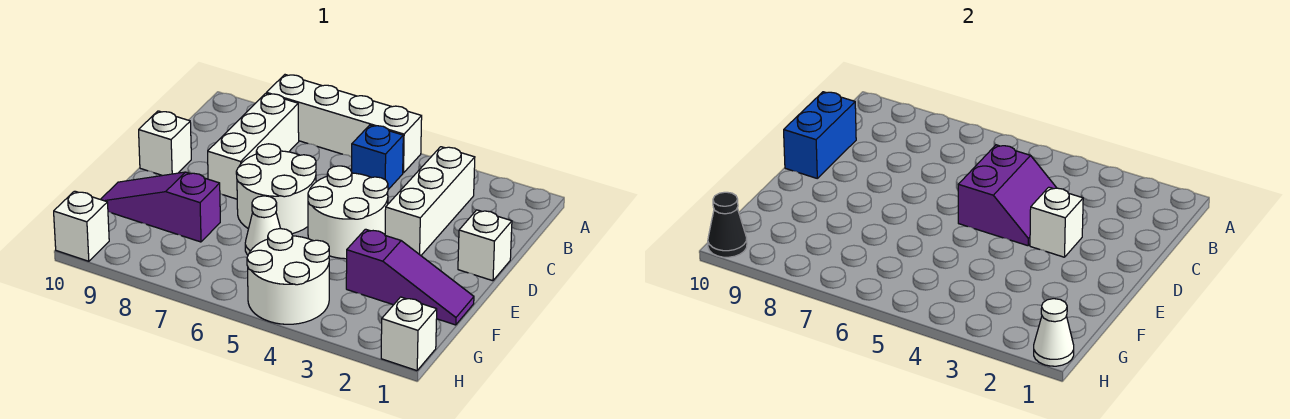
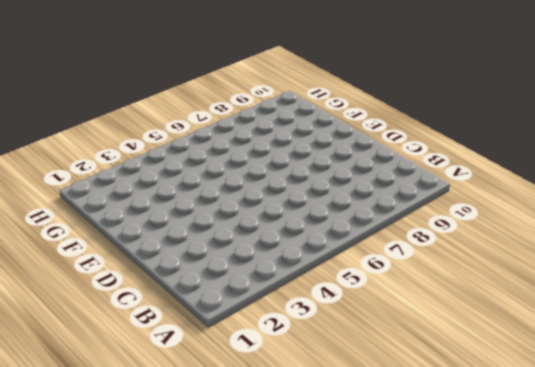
none -> white 1x4 brick [267,75,422,173]
none -> white 1x3 brick [385,147,475,255]
none -> blue 1x1 brick [351,125,403,190]

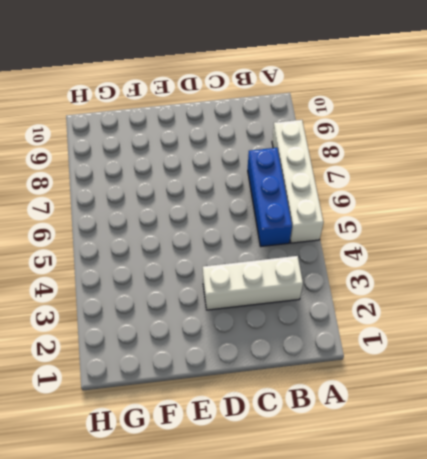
blue 1x3 brick [248,148,292,246] -> blue 1x1 brick [351,125,403,190]
none -> white 1x3 brick [208,93,299,199]
none -> white 1x1 brick [458,210,512,281]
none -> white 2x2 round brick [308,166,388,259]

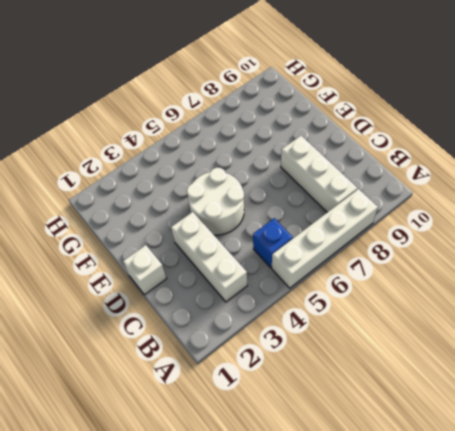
none -> white 2x2 round brick [236,144,316,234]
none -> white 1x1 brick [139,111,191,176]
none -> purple 1x3 slope [346,229,474,325]

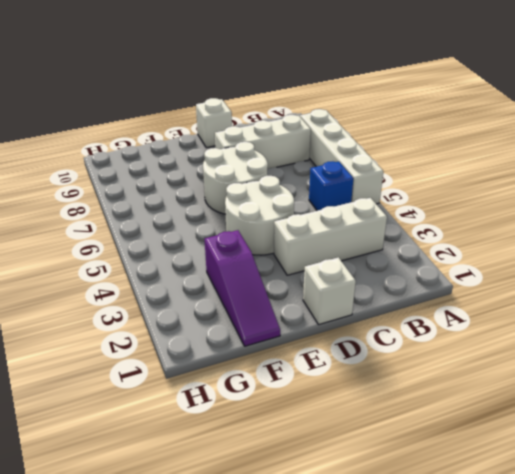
none -> white 1x1 cone [245,196,281,255]
none -> purple 1x3 slope [101,172,220,242]
none -> white 2x2 round brick [247,229,329,324]

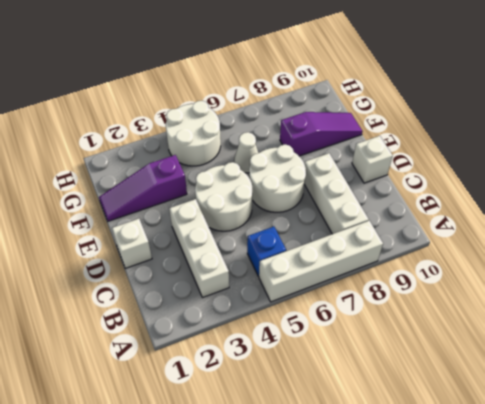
none -> white 1x1 brick [381,297,437,371]
none -> white 1x1 brick [54,191,109,261]
none -> purple 2x2 slope [958,145,1056,246]

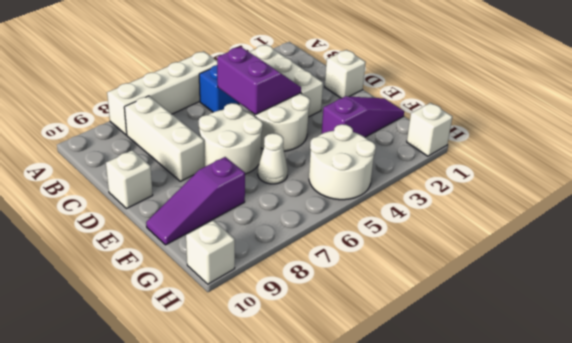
none -> blue 1x2 brick [784,92,856,178]
none -> white 1x1 brick [1030,187,1083,257]
none -> white 1x1 cone [1034,299,1074,366]

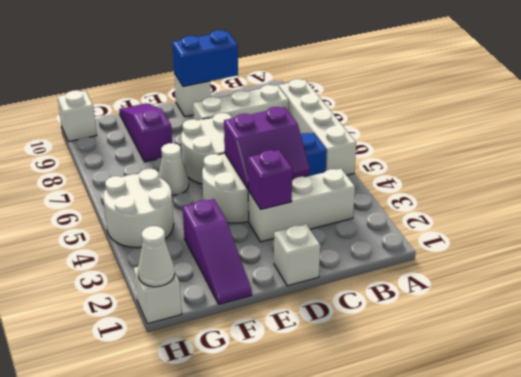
purple 1x1 brick [248,150,292,209] -> white 1x1 brick [1030,187,1083,257]
none -> black 1x1 cone [708,192,747,257]

